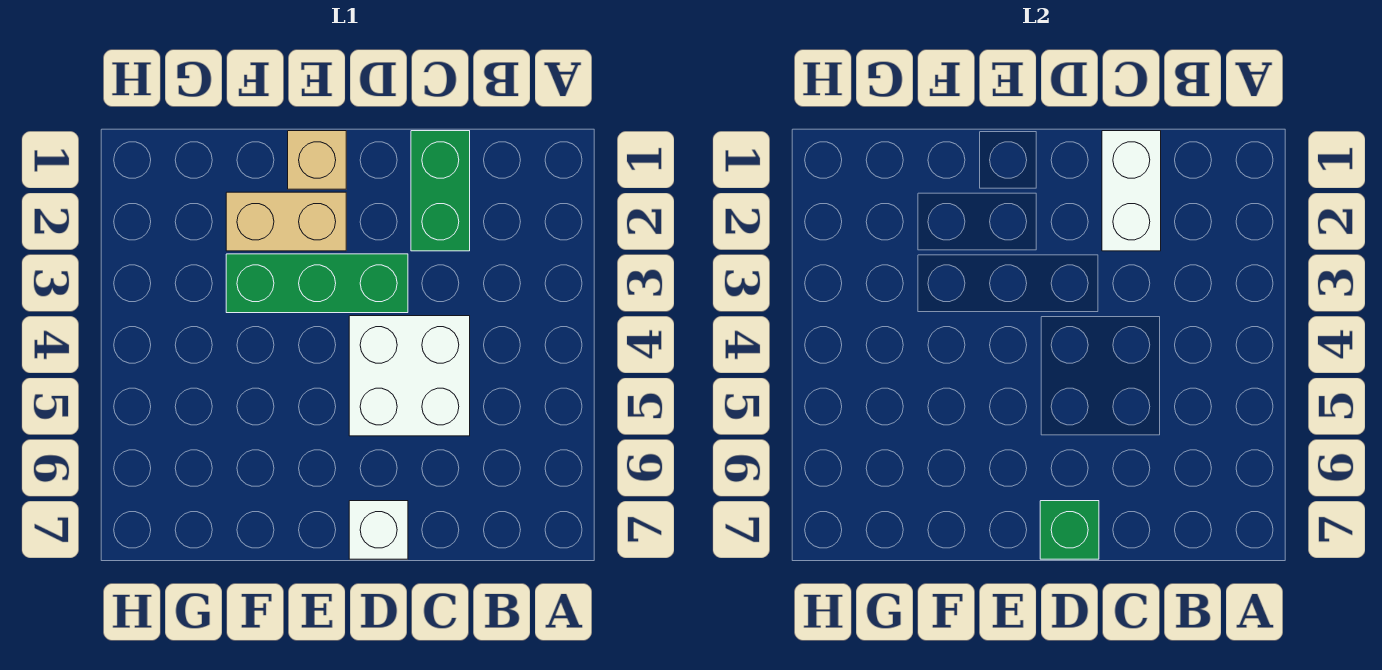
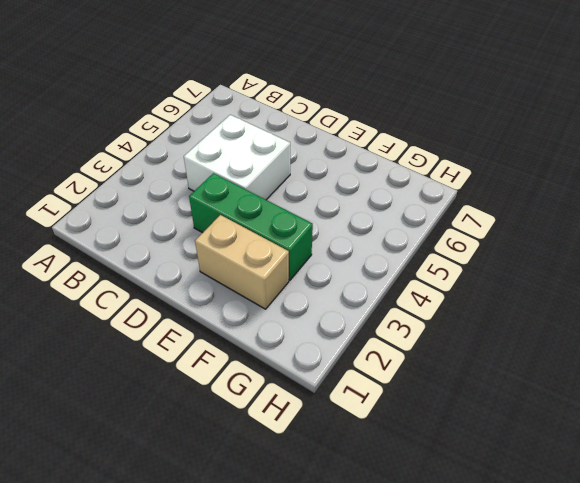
none -> green 1x2 brick [411,131,470,251]
none -> white 1x1 brick [349,501,408,559]

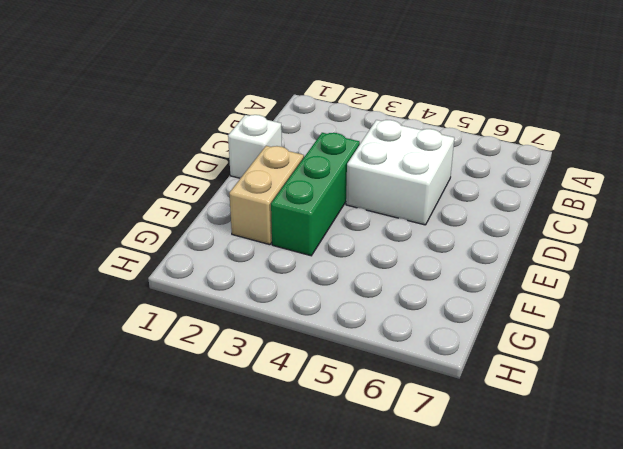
white 1x1 brick [228,115,282,178] -> white 1x1 brick moved to [349,501,408,559]
none -> green 1x2 brick [411,131,470,251]
none -> tan 1x1 brick [288,131,346,189]

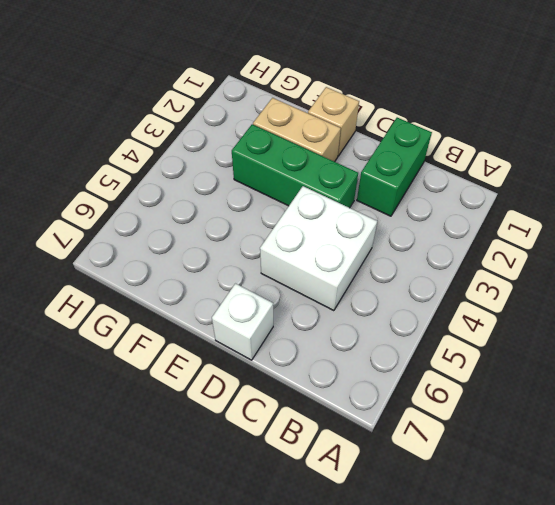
none -> white 1x2 brick [1102,131,1161,251]
none -> green 1x1 brick [1040,501,1099,559]

